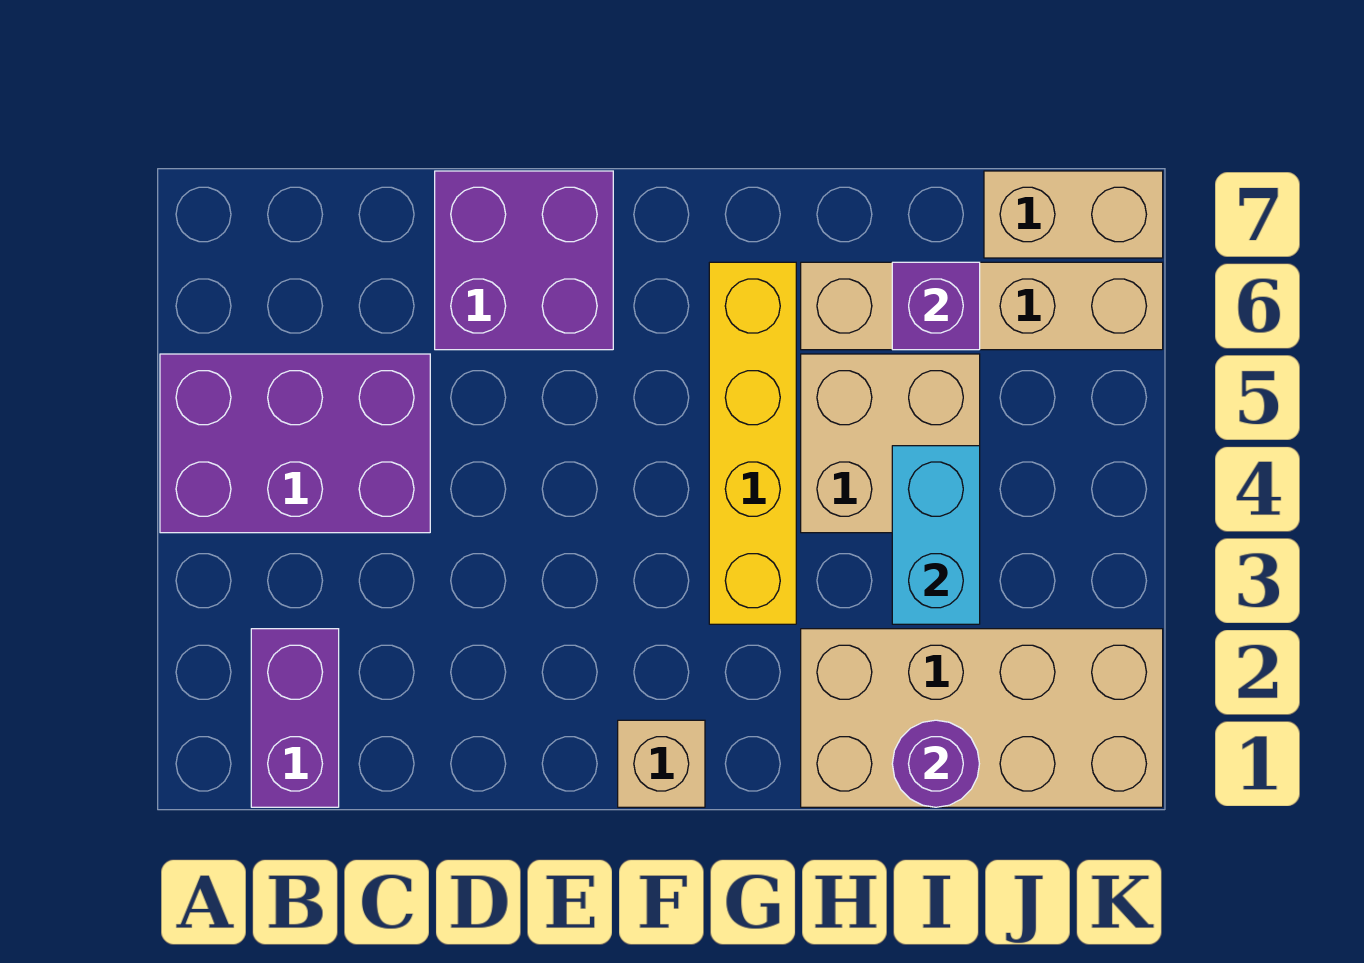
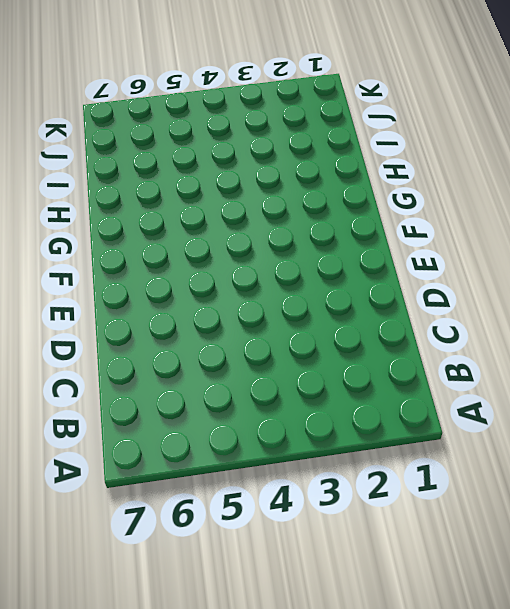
none -> purple 2x3 brick [160,354,430,533]
none -> purple 1x2 brick [251,629,339,807]
none -> purple 2x2 brick [435,171,613,350]

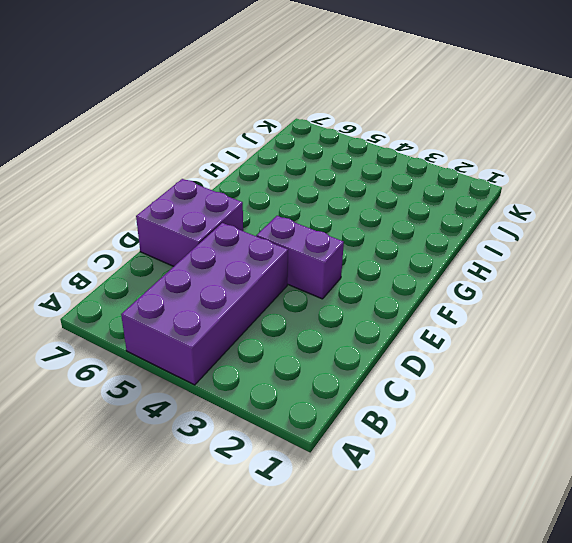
purple 2x4 brick [121,223,288,385] -> purple 2x3 brick [160,354,430,533]
purple 1x2 brick [256,216,344,299] -> purple 1x2 brick moved to [251,629,339,807]
none -> tan 1x1 brick [618,720,705,807]
none -> yellow 1x4 brick [709,262,796,624]
none -> tan 2x4 brick [801,629,1163,807]

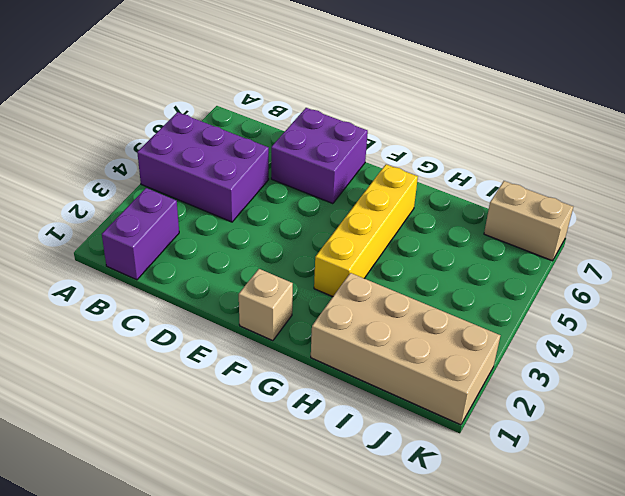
none -> tan 2x2 brick [801,354,980,533]
none -> tan 1x4 brick [801,262,1163,350]
none -> purple 1x1 round brick [892,720,979,807]

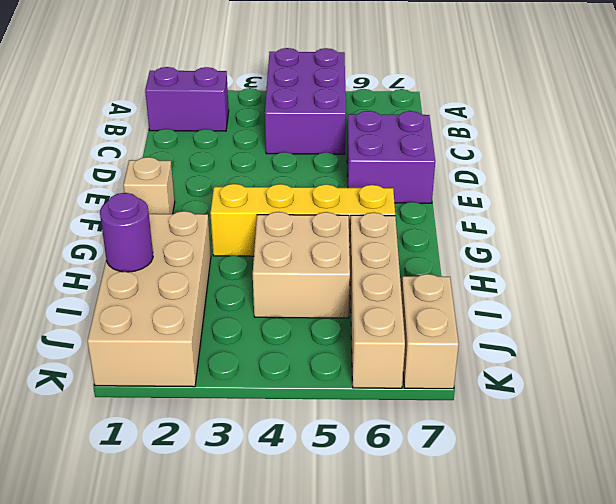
none -> cyan 1x2 brick [892,446,980,624]
none -> purple 1x1 brick [892,262,980,350]

